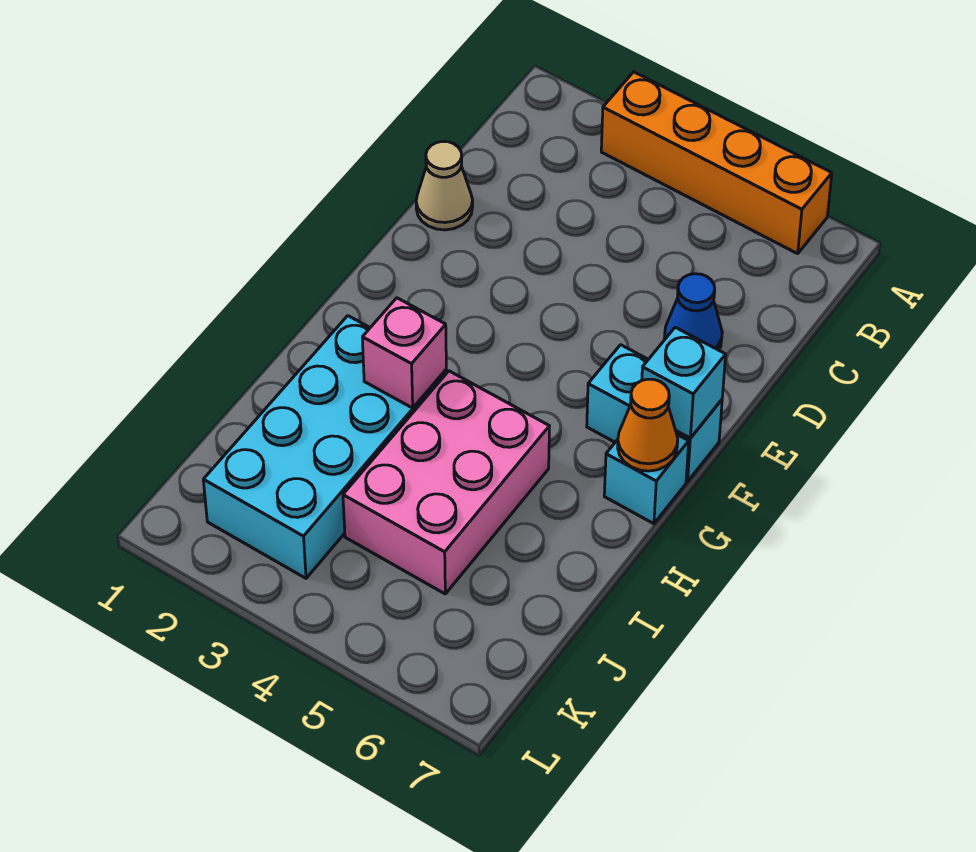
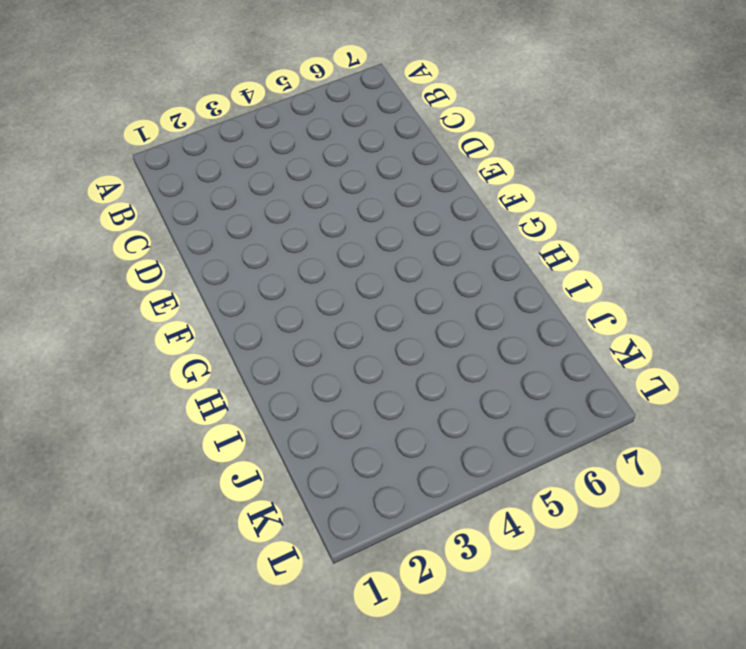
none -> orange 1x4 brick [601,72,832,254]
none -> tan 1x1 cone [416,141,473,230]

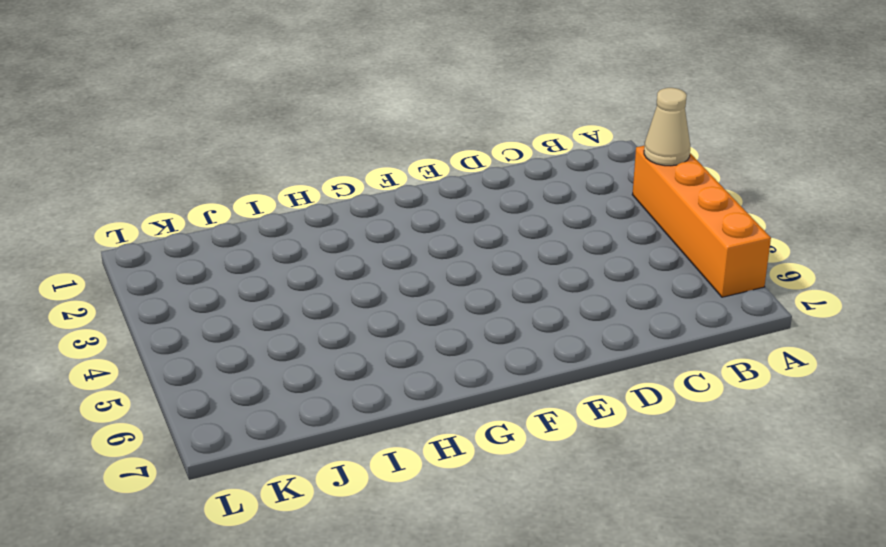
tan 1x1 cone [644,88,690,166] -> tan 1x1 cone moved to [416,141,473,230]
none -> blue 1x1 cone [664,274,722,350]
none -> cyan 1x2 brick [587,345,722,482]

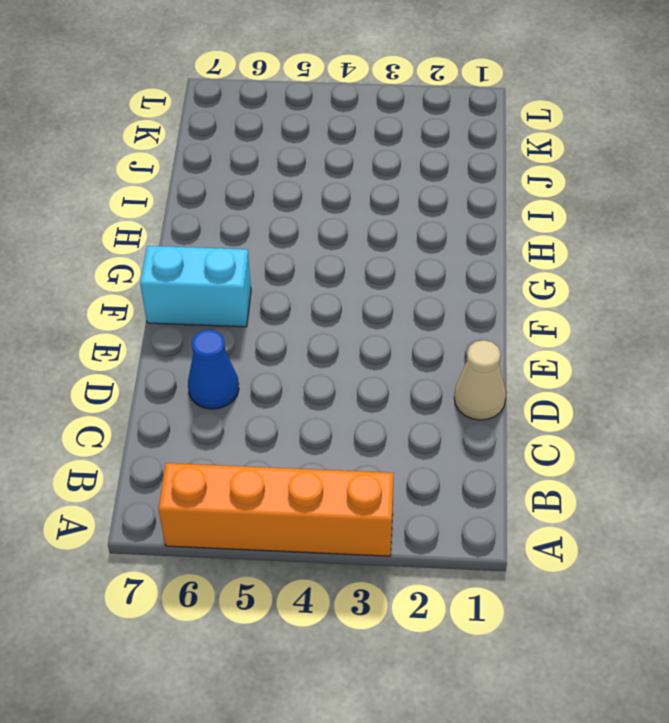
none -> cyan 1x1 brick [604,435,689,524]
none -> cyan 2x4 brick [203,316,446,578]

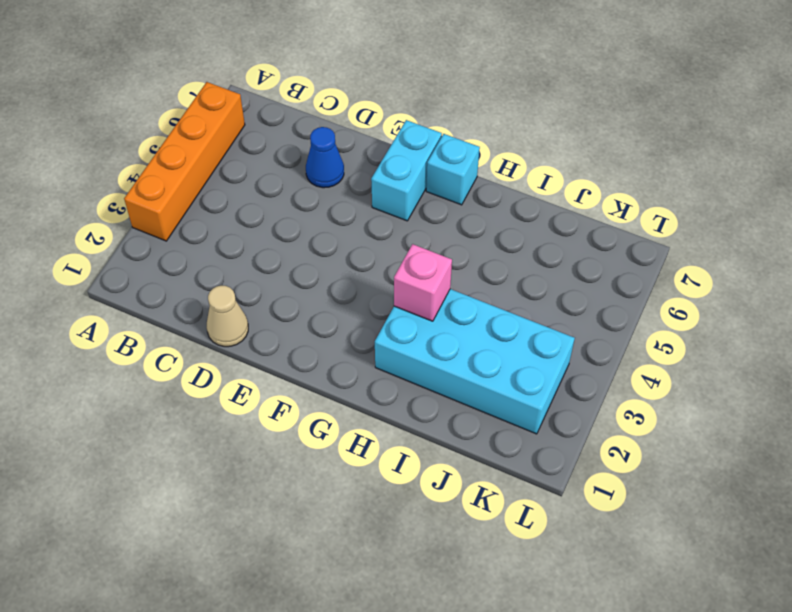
none -> pink 2x3 brick [343,371,550,594]
none -> cyan 1x1 brick [642,327,726,438]

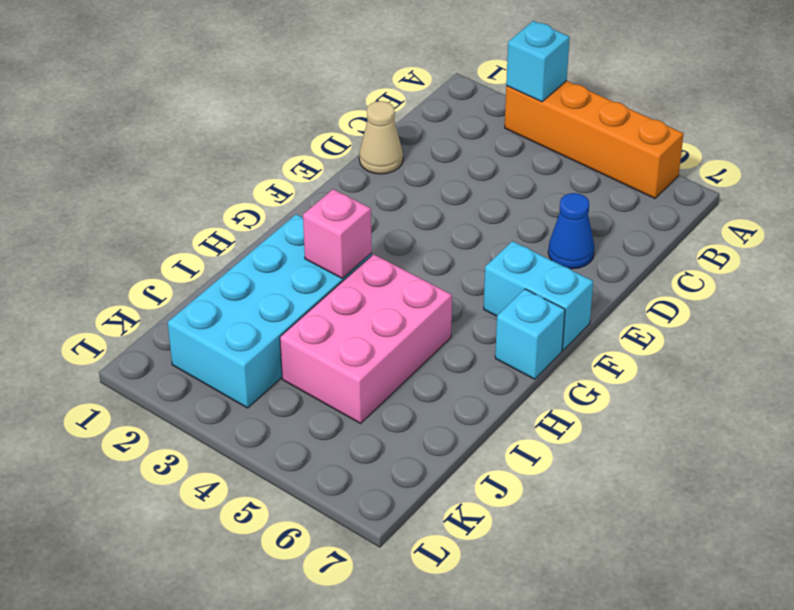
cyan 1x1 brick [506,21,570,102] -> cyan 1x1 brick moved to [642,327,726,438]
none -> orange 1x1 cone [618,379,678,471]

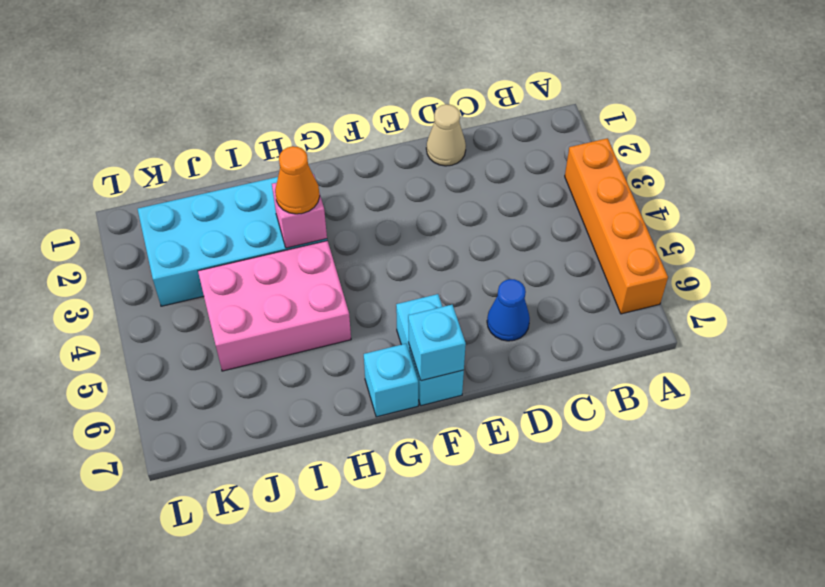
orange 1x1 cone [275,146,320,214] -> orange 1x1 cone moved to [618,379,678,471]

